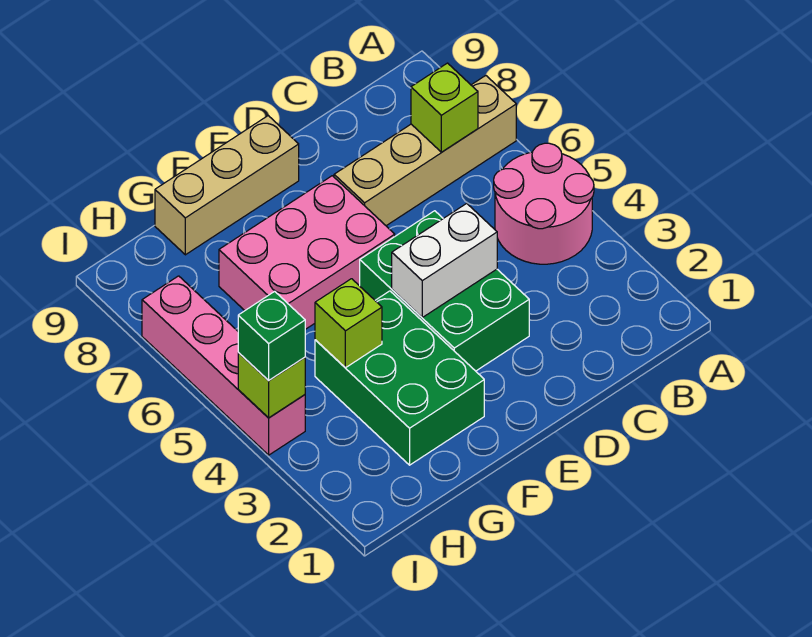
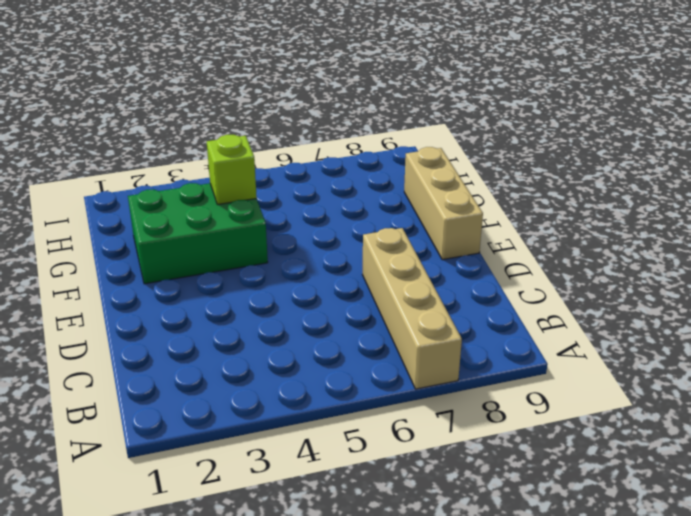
none -> pink 2x2 round brick [494,143,594,264]
none -> green 2x3 brick [360,211,529,371]
none -> pink 2x3 brick [219,176,395,329]

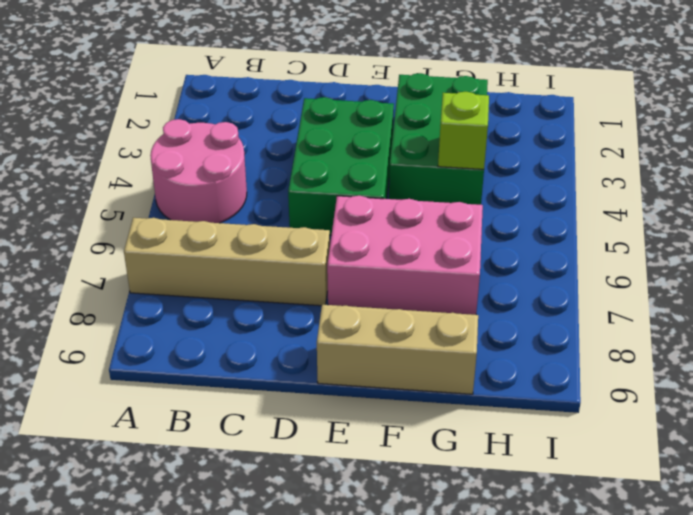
none -> pink 1x4 brick [142,276,305,455]
none -> lime 1x1 brick [411,63,478,152]
none -> white 1x2 brick [392,203,497,317]

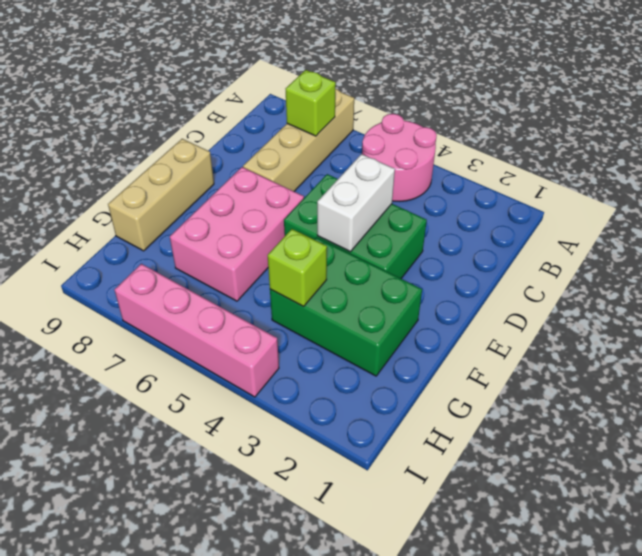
none -> lime 1x1 brick [238,353,305,418]
none -> green 1x1 brick [238,291,305,381]

